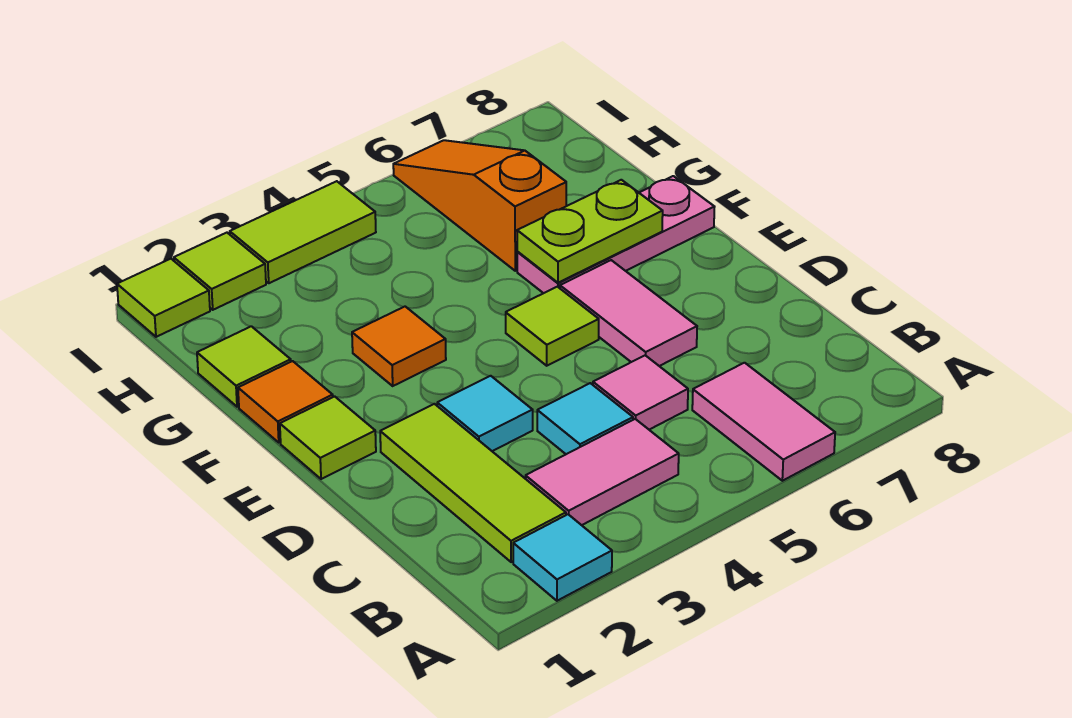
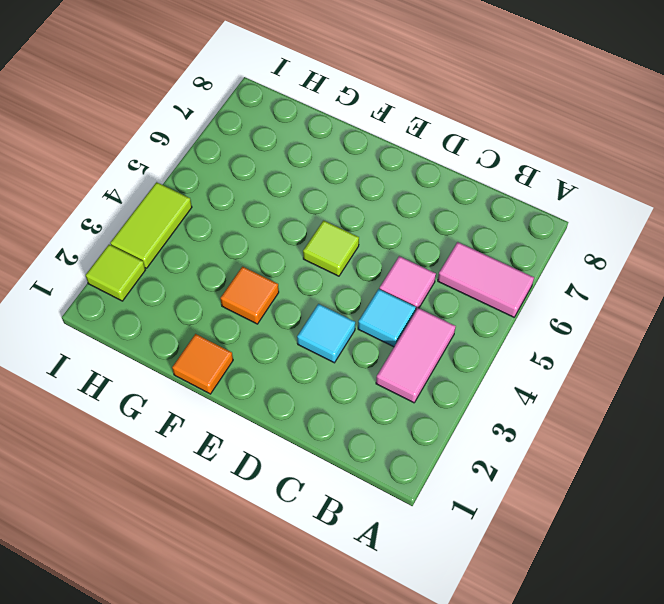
none -> cyan 1x1 tile [513,514,612,601]
none -> lime 1x3 tile [380,404,566,562]
none -> pink 1x2 tile [560,260,697,366]

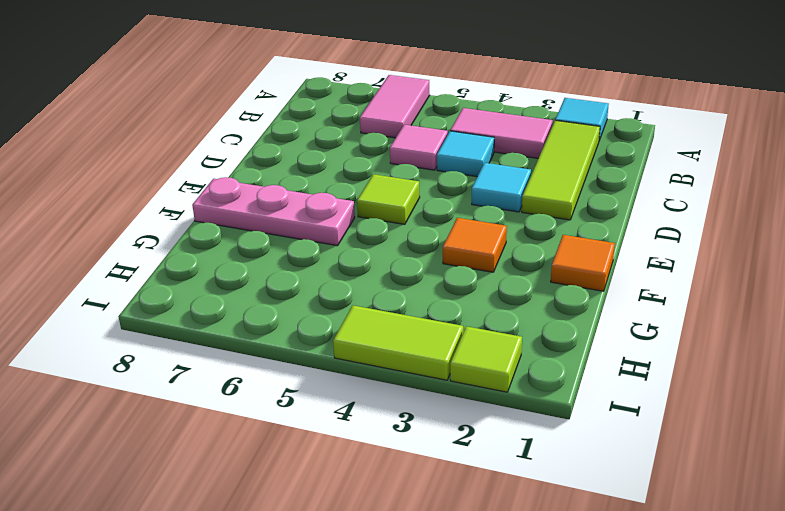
none -> pink 1x2 tile [560,260,697,366]
none -> lime 1x1 tile [280,396,376,479]
none -> lime 1x1 tile [197,326,291,407]

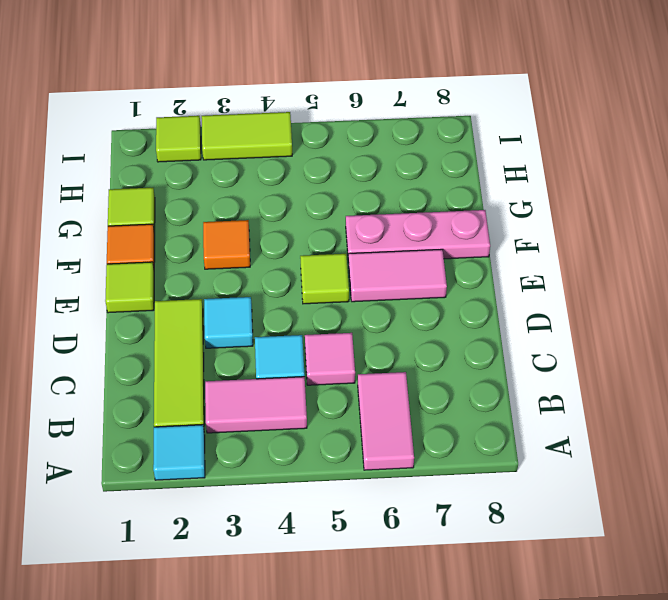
pink 1x2 tile [349,249,447,302] -> pink 1x2 tile turned to [560,260,697,366]
none -> orange 1x3 slope [393,140,566,271]
none -> lime 1x1 tile [117,259,210,337]
none -> lime 1x2 plate [517,180,663,283]

